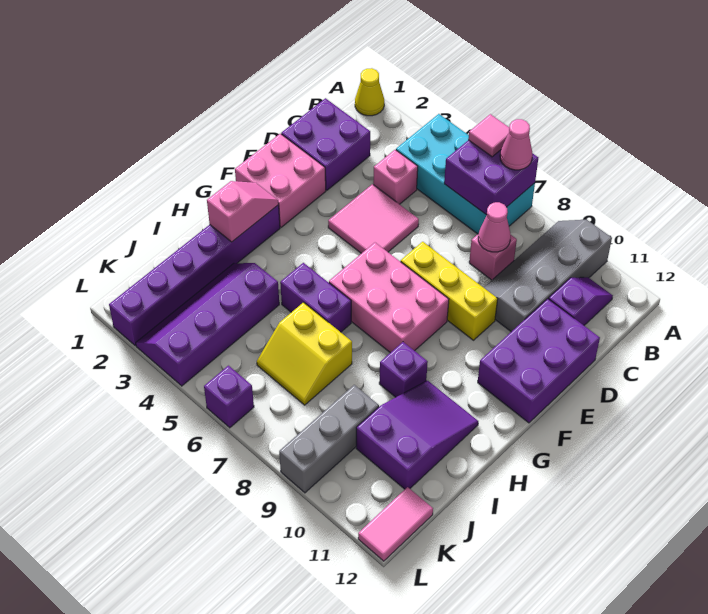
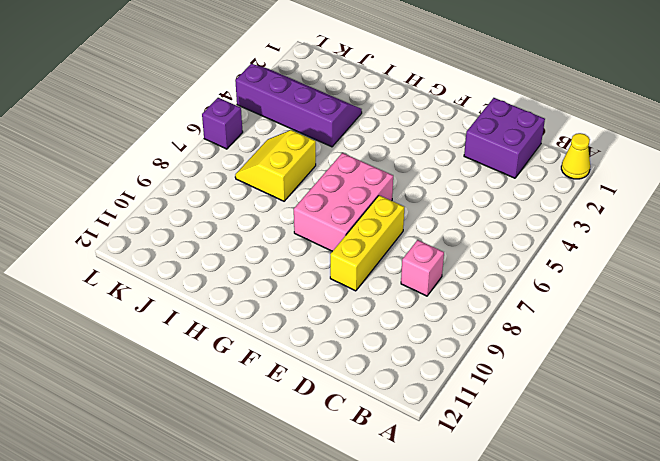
none -> cyan 2x4 brick [396,114,535,234]
none -> grey 2x4 slope [484,220,612,332]
none -> purple 1x2 slope [549,277,613,325]

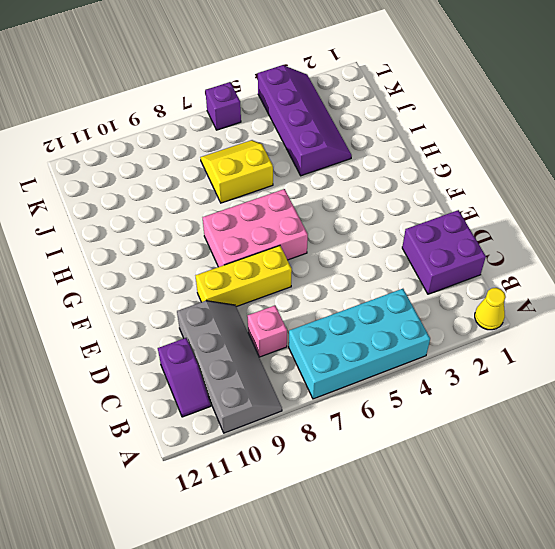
none -> pink 1x1 brick [373,150,418,204]
none -> pink 2x2 tile [328,184,419,253]
none -> purple 2x3 brick [478,299,600,423]

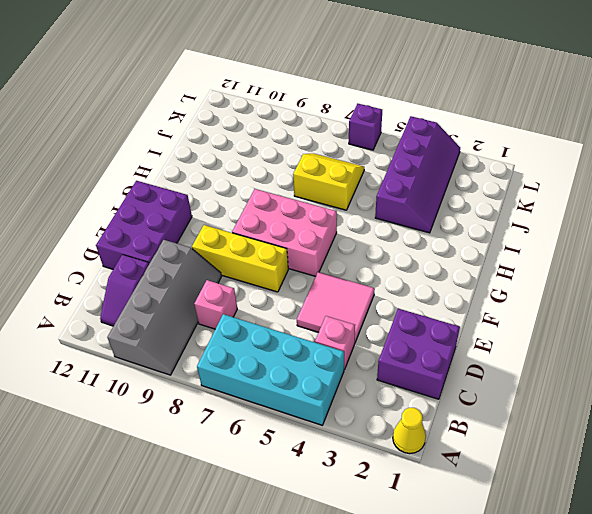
none -> pink 2x2 brick [235,134,326,227]
none -> purple 1x6 brick [109,205,280,346]
none -> purple 1x2 brick [280,263,351,332]

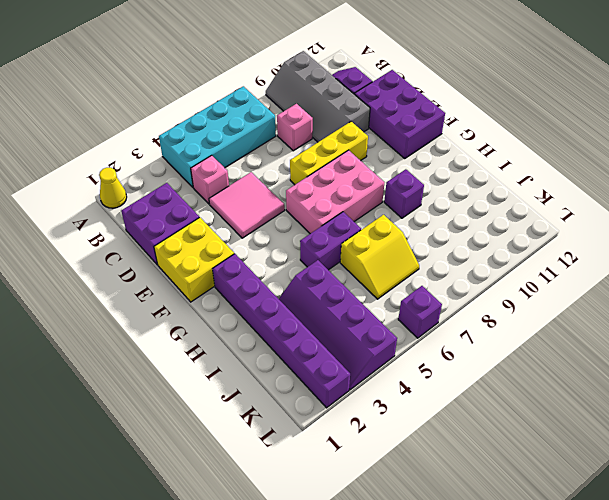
yellow 2x2 brick [154,217,234,302] -> pink 2x2 brick [235,134,326,227]
none -> purple 2x3 slope [356,381,478,489]
none -> grey 1x3 brick [279,385,379,493]
none -> pink 1x2 tile [358,487,433,561]

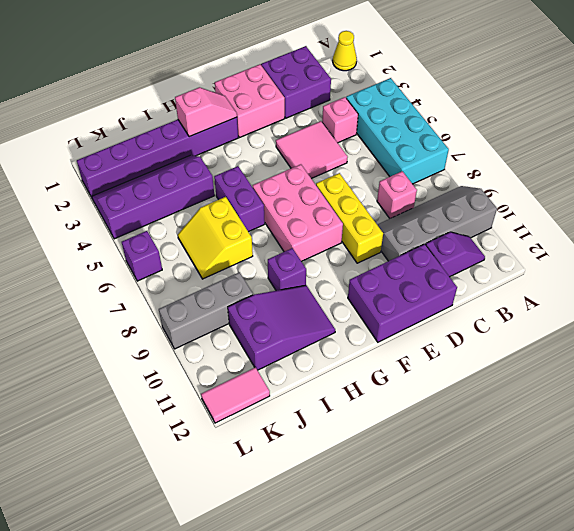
none -> purple 2x2 brick [444,140,538,215]
none -> pink 1x1 cone [478,202,511,252]
none -> pink 1x1 tile [468,114,509,157]

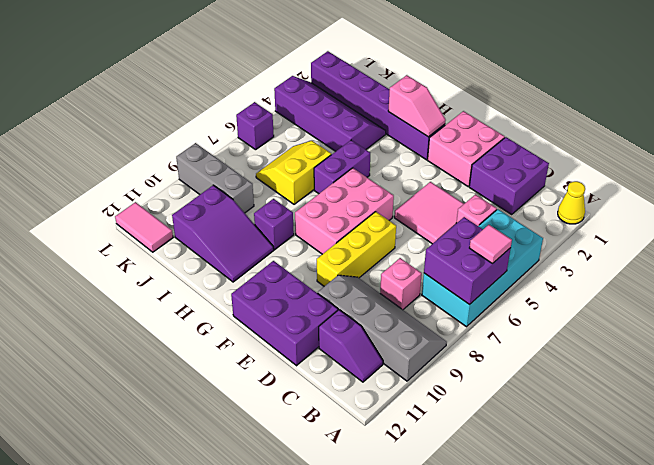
none -> pink 1x1 cone [478,202,511,252]
none -> pink 1x1 cone [500,119,533,170]

